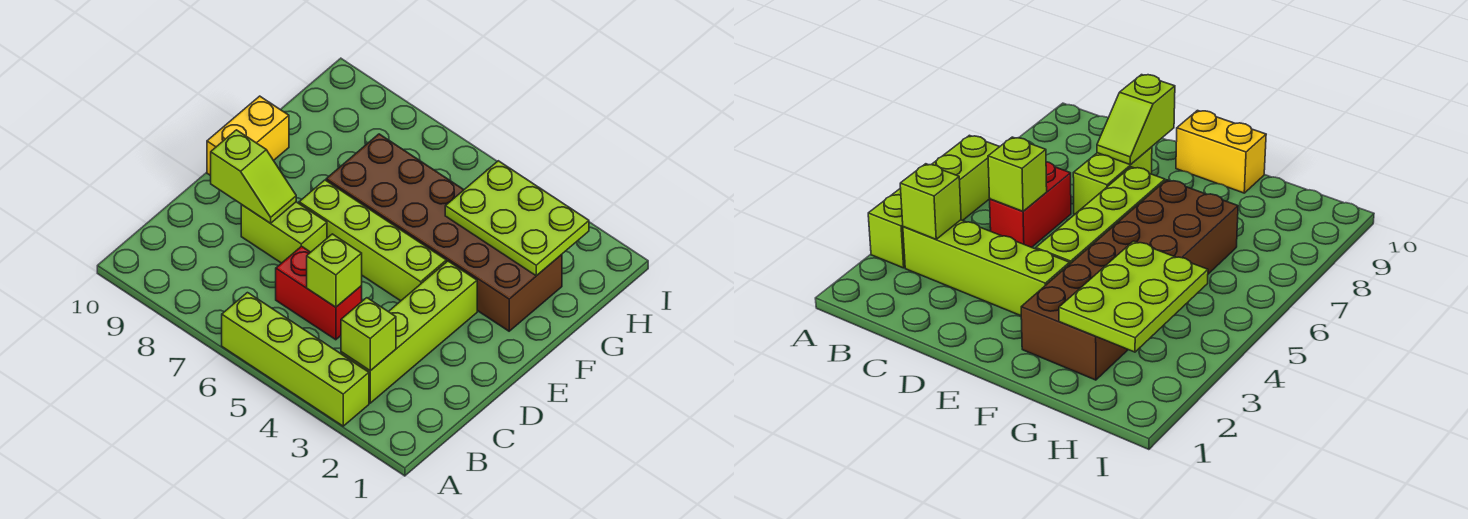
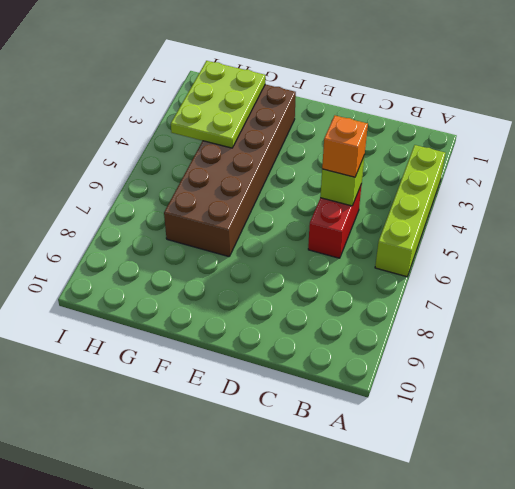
orange 1x1 brick [322,116,368,177] -> none
none -> lime 1x4 brick [341,261,477,403]
none -> lime 1x2 brick [241,202,327,263]

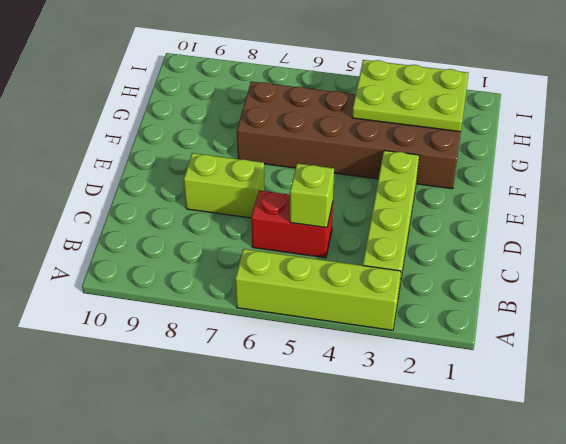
none -> lime 1x4 brick [299,180,446,301]
none -> yellow 1x2 brick [207,96,289,176]

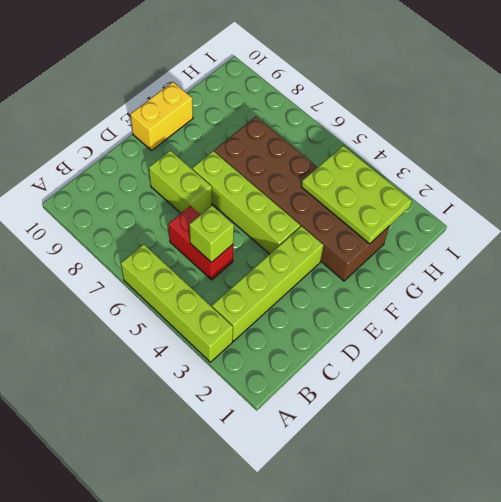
none -> lime 1x1 brick [341,298,396,371]
none -> lime 1x2 slope [211,130,296,223]

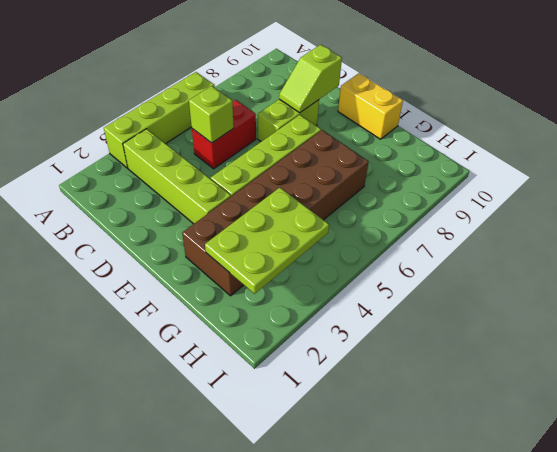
none -> lime 1x1 brick [341,298,396,371]

